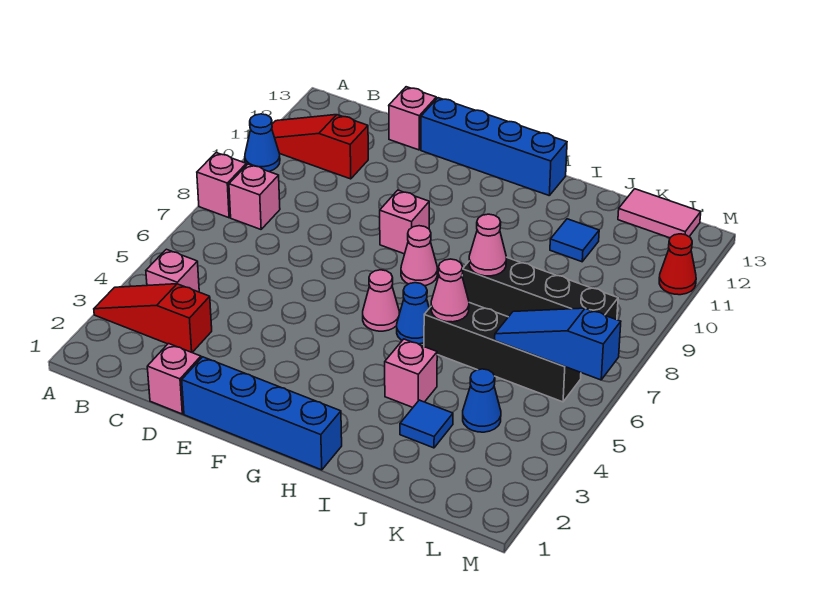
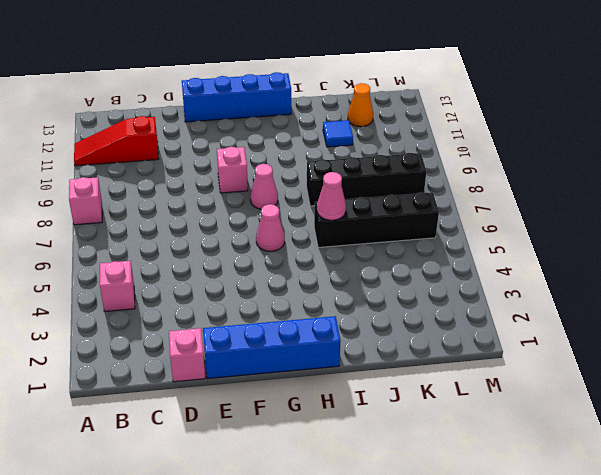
orange 1x1 cone [348,83,373,127] -> none
none -> red 1x3 slope [94,284,212,352]
none -> blue 1x1 cone [245,114,280,172]
none -> pink 1x1 brick [229,164,280,229]

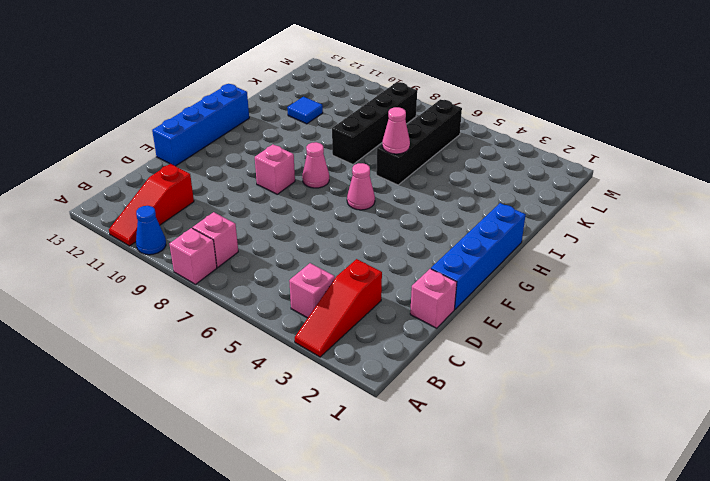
none -> pink 1x1 brick [389,87,436,150]
none -> blue 1x1 cone [397,283,429,344]
none -> pink 1x1 brick [385,339,437,407]

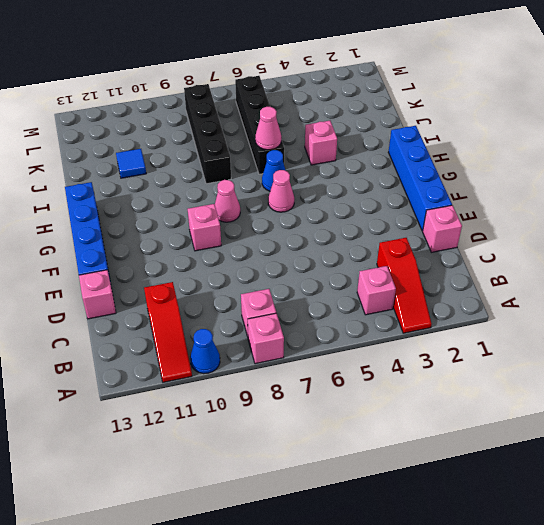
none -> blue 1x1 tile [400,400,453,448]
none -> blue 1x1 cone [463,369,501,432]
none -> pink 1x2 tile [618,189,701,238]

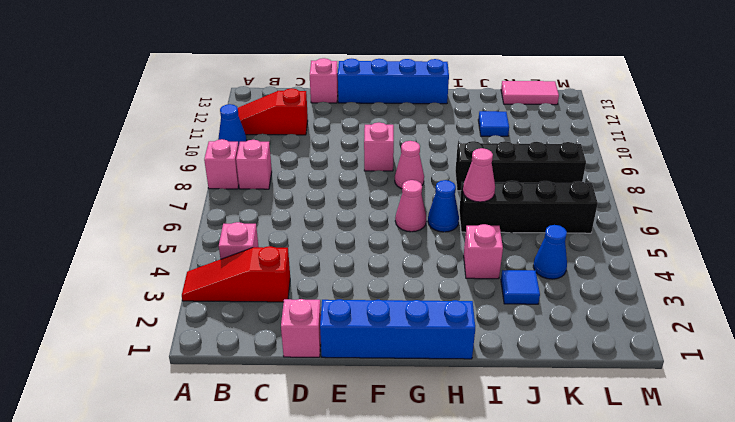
none -> red 1x1 cone [659,234,696,295]
none -> pink 1x1 cone [469,214,506,276]
none -> blue 1x3 slope [495,308,621,380]

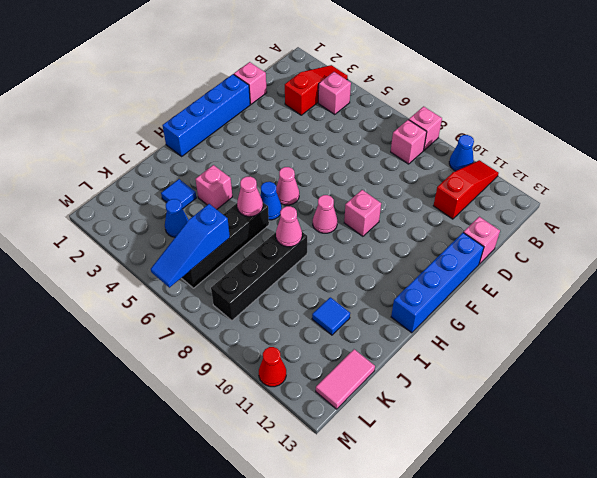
blue 1x3 slope [151,204,230,288] -> blue 1x3 slope turned to [495,308,621,380]

